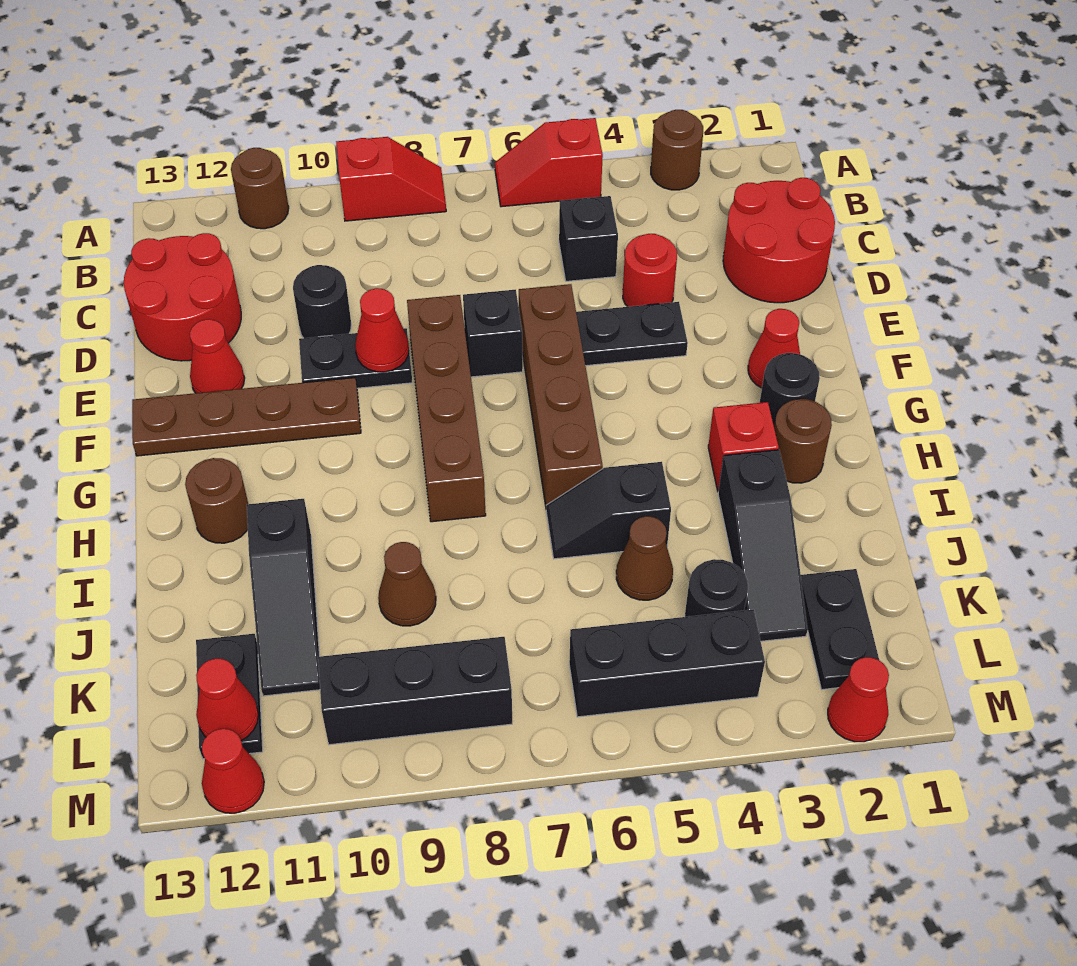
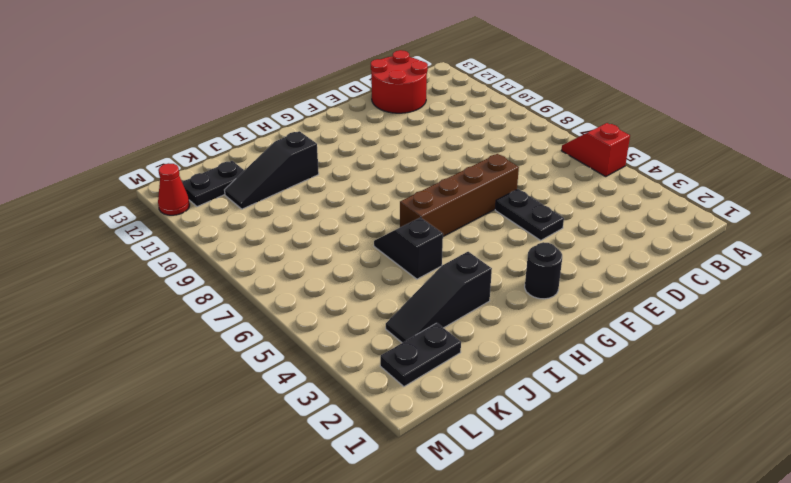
none -> brown 1x1 round brick [651,110,703,190]
none -> red 1x2 slope [336,137,446,221]
none -> brown 1x1 round brick [231,148,289,229]
none -> red 2x2 round brick [723,178,835,303]

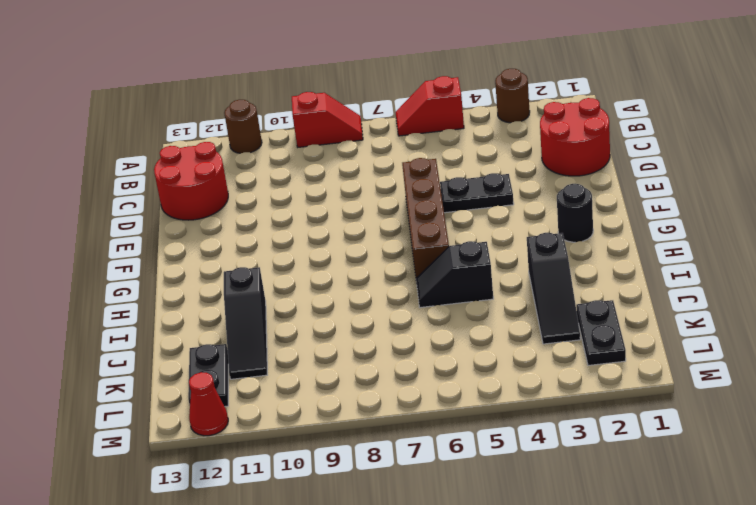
none -> black 1x1 brick [559,196,618,281]
none -> red 1x1 round brick [623,234,677,307]
none -> black 1x1 round brick [293,265,351,338]
none -> black 1x1 brick [463,290,523,377]

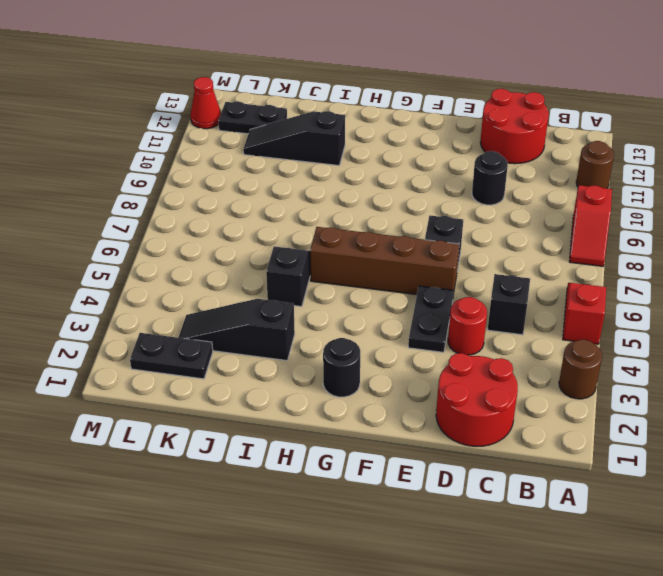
none -> brown 1x4 brick [407,295,486,522]
none -> black 1x2 plate [299,328,412,388]
none -> red 1x1 cone [190,319,245,393]
none -> red 1x1 cone [748,309,800,388]

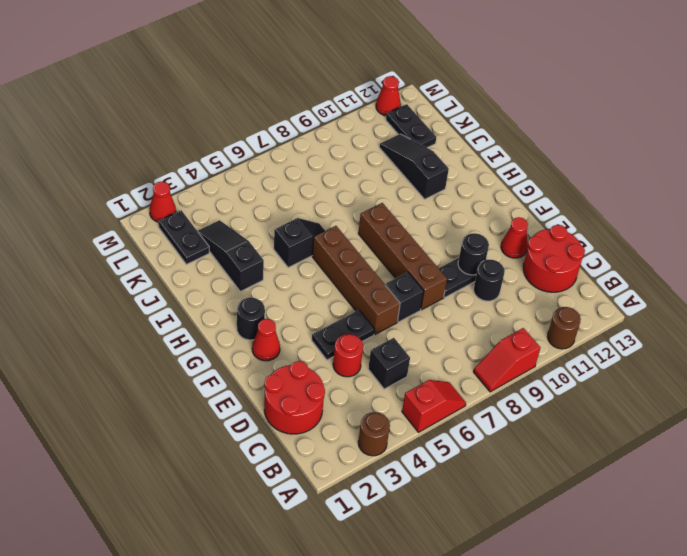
black 1x1 round brick [458,233,489,275] -> black 1x1 round brick moved to [685,559,748,617]
none -> brown 1x4 plate [132,378,361,456]
none -> brown 1x1 round brick [774,399,832,483]
none -> red 1x1 brick [708,402,779,491]
none -> brown 1x1 round brick [185,458,248,543]

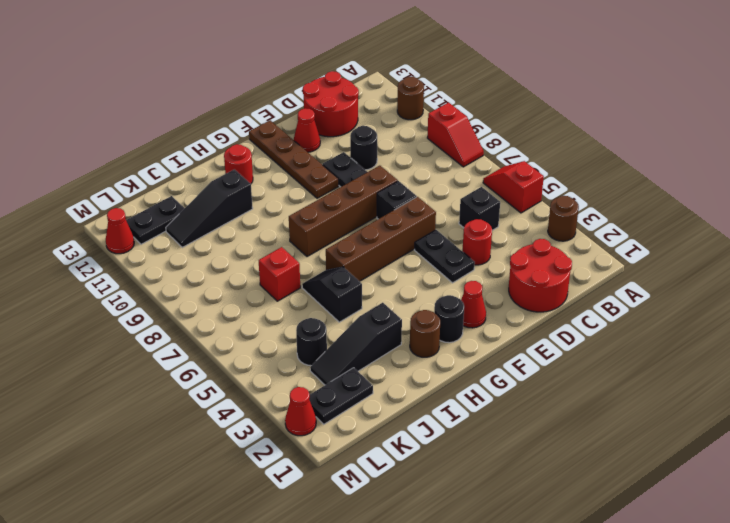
red 1x1 round brick [224,144,253,184] -> brown 1x1 round brick [185,458,248,543]
red 1x1 brick [259,247,300,301] -> red 1x1 brick moved to [708,402,779,491]
none -> brown 1x1 cone [616,516,673,600]
none -> brown 1x1 cone [378,542,436,626]
none -> black 1x3 brick [569,610,765,717]
none -> black 1x3 brick [318,637,512,745]

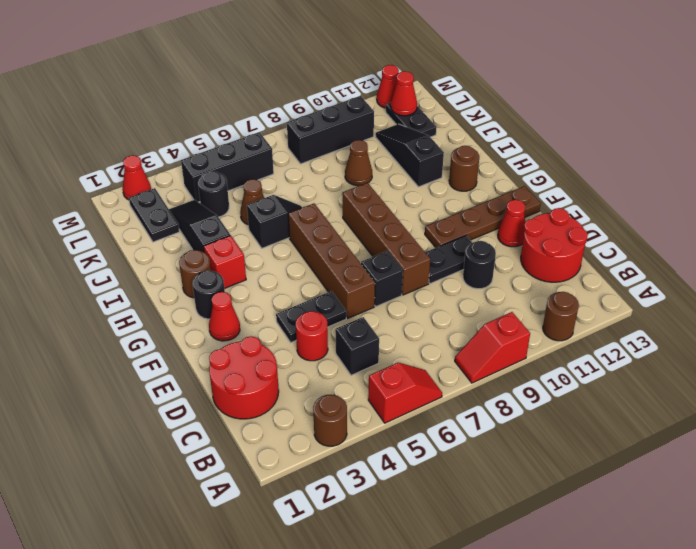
none -> red 1x1 cone [355,288,409,372]

